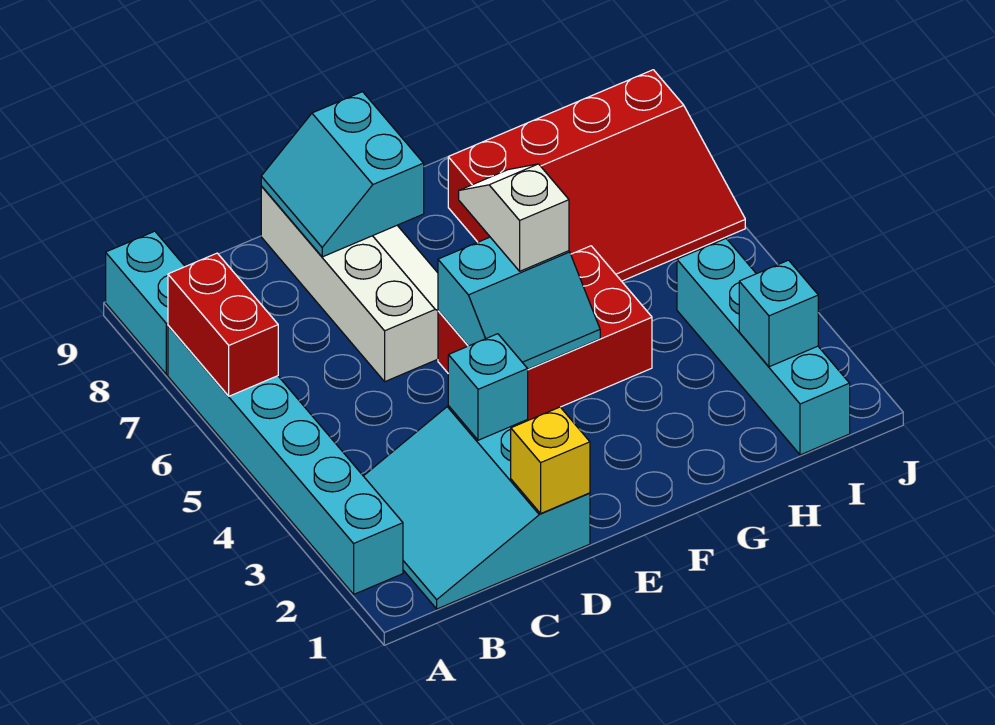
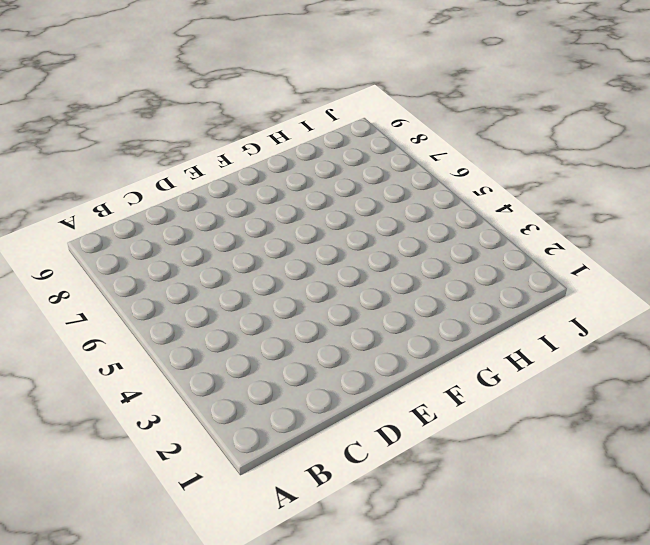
none -> cyan 1x6 brick [168,326,403,594]
none -> cyan 1x2 brick [106,231,185,374]
none -> cyan 3x3 slope [364,406,590,609]

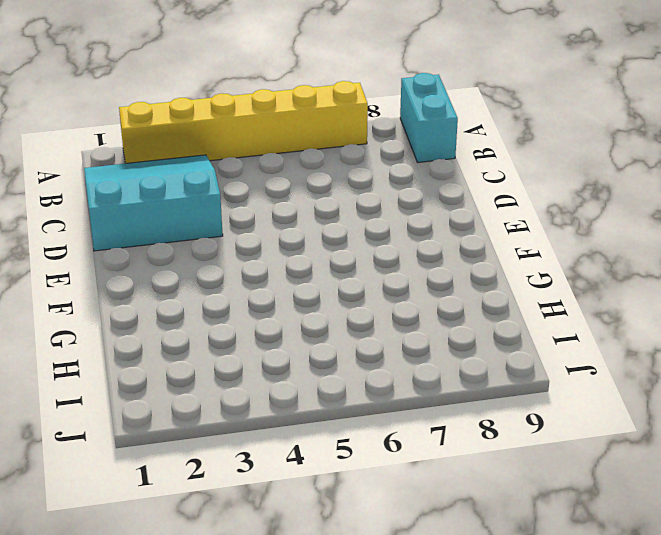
yellow 1x6 brick [119,81,368,163] -> cyan 1x6 brick [168,326,403,594]
cyan 1x2 brick [400,73,458,162] -> cyan 1x2 brick turned to [106,231,185,374]
none -> white 2x4 slope [261,186,438,381]
none -> red 2x3 brick [438,246,652,420]
none -> red 3x4 slope [448,70,745,281]

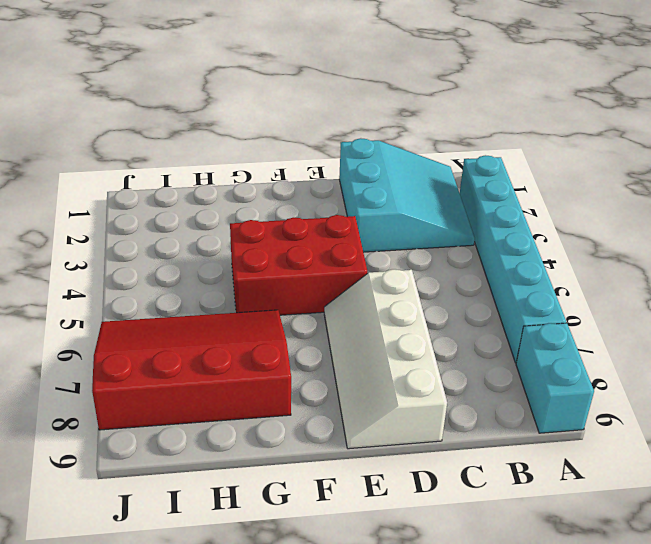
none -> cyan 1x4 brick [677,239,850,455]
none -> red 1x2 brick [168,253,278,396]
none -> yellow 1x1 brick [511,407,590,513]

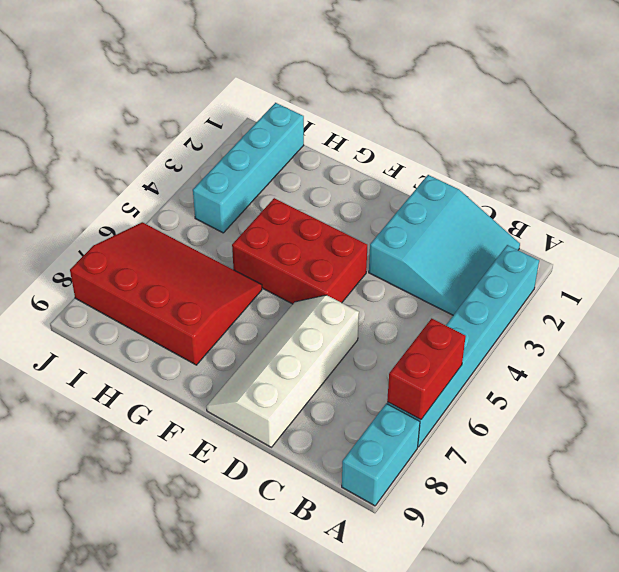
none -> yellow 1x1 brick [511,407,590,513]
none -> cyan 1x1 brick [448,334,528,440]
none -> cyan 2x2 slope [261,92,424,257]

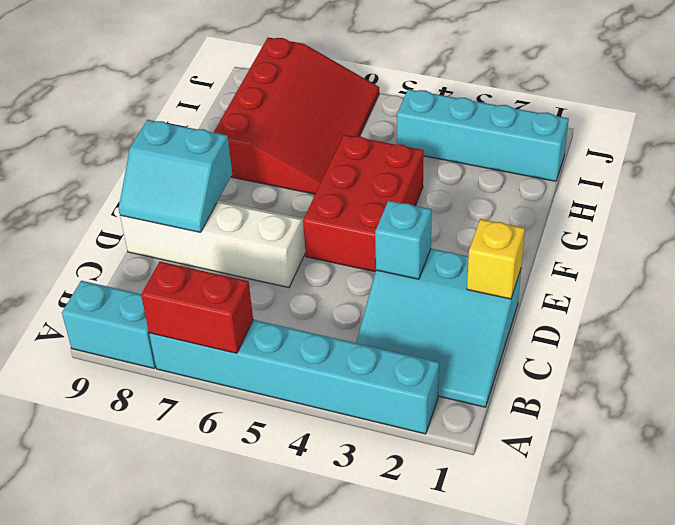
none -> cyan 2x2 slope [438,237,600,369]
none -> cyan 1x1 brick [739,260,818,367]
none -> white 1x2 slope [459,164,569,271]

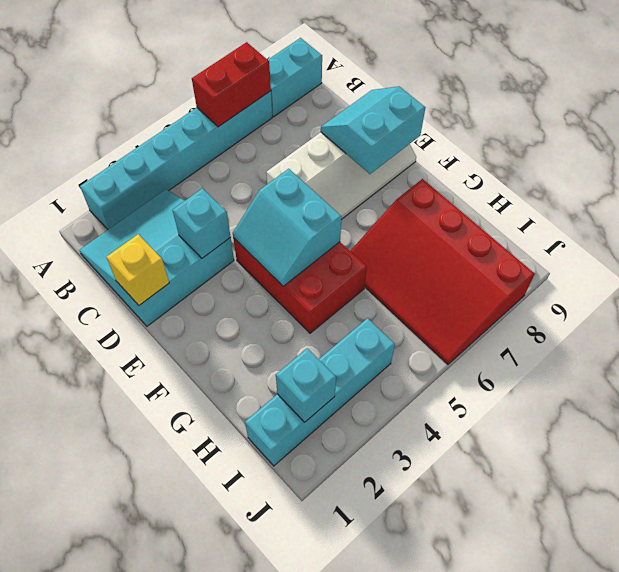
none -> white 1x2 slope [459,164,569,271]

